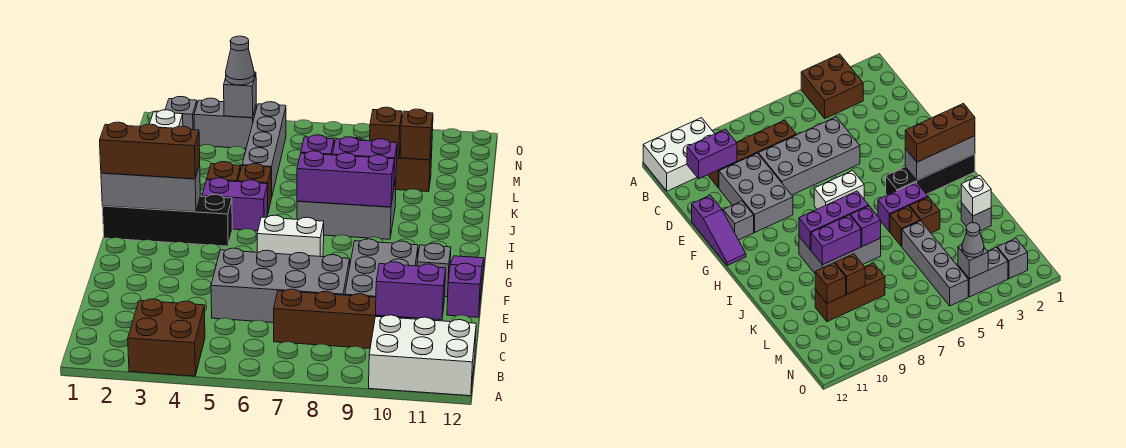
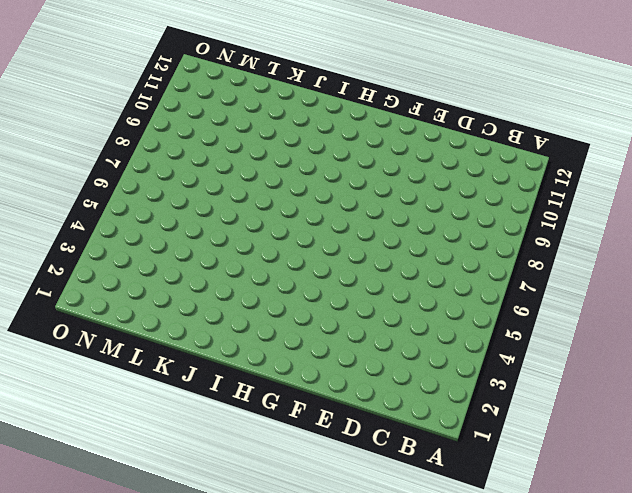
none -> brown 2x2 brick [128,299,205,376]
none -> white 2x3 brick [369,315,476,396]
none -> brown 1x4 brick [274,289,410,348]

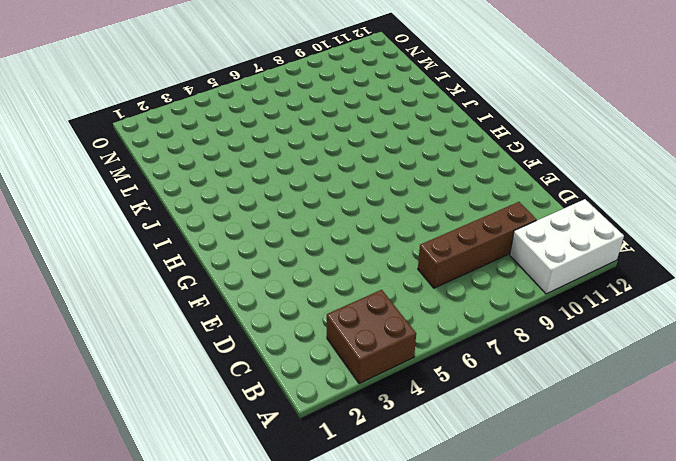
none -> grey 2x4 brick [211,248,350,323]
none -> grey 2x3 brick [345,239,418,319]
none -> purple 1x3 slope [447,256,484,317]

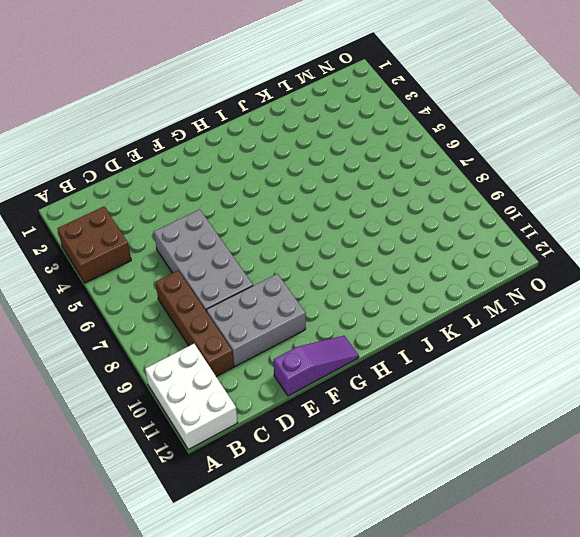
none -> grey 1x1 brick [417,243,451,297]
none -> white 1x2 brick [257,215,324,257]
none -> black 1x4 brick [102,194,232,246]

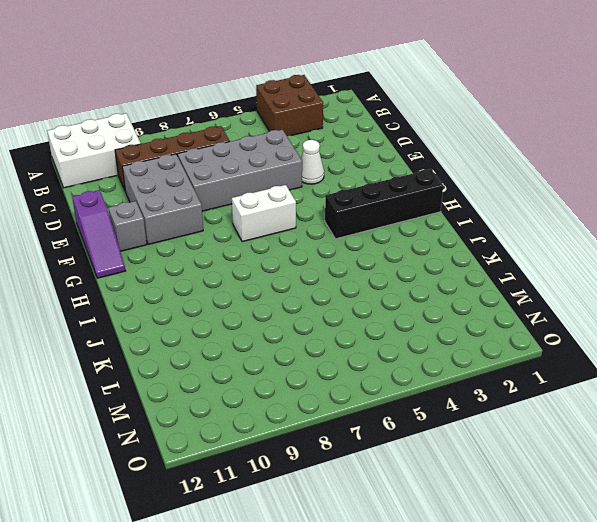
white 1x1 cone [301,140,324,184] -> none
none -> purple 1x2 brick [202,178,268,231]
none -> grey 2x3 brick [297,179,396,239]
none -> brown 1x1 brick [207,162,240,182]

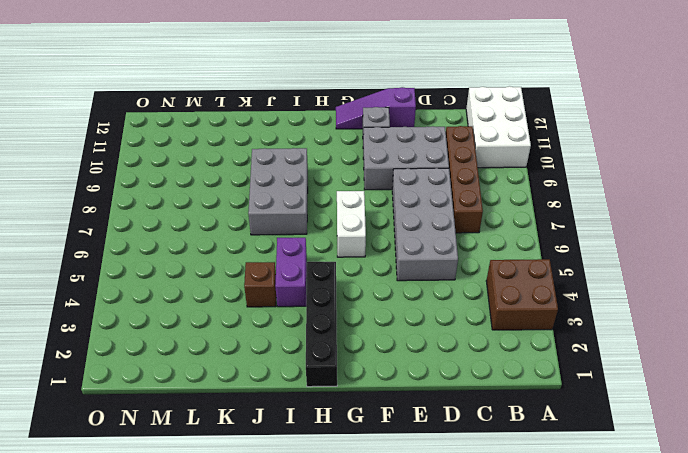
none -> brown 1x1 brick [238,164,271,212]
none -> grey 1x1 brick [961,203,991,231]
none -> grey 1x4 brick [242,102,286,198]

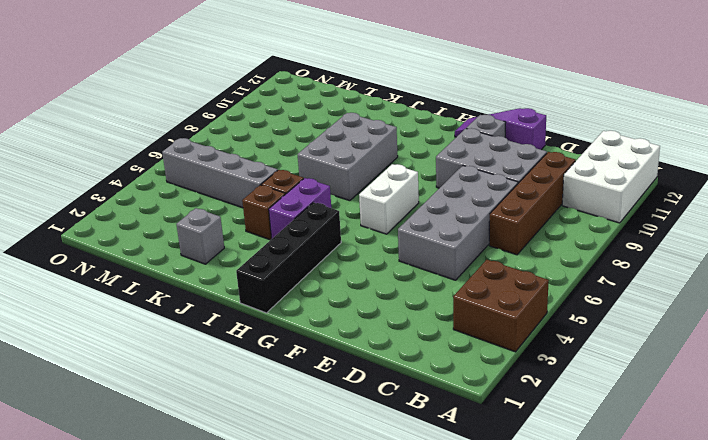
none -> brown 1x3 brick [356,138,432,192]
none -> grey 1x1 brick [165,96,197,130]
none -> grey 1x2 brick [194,98,256,149]

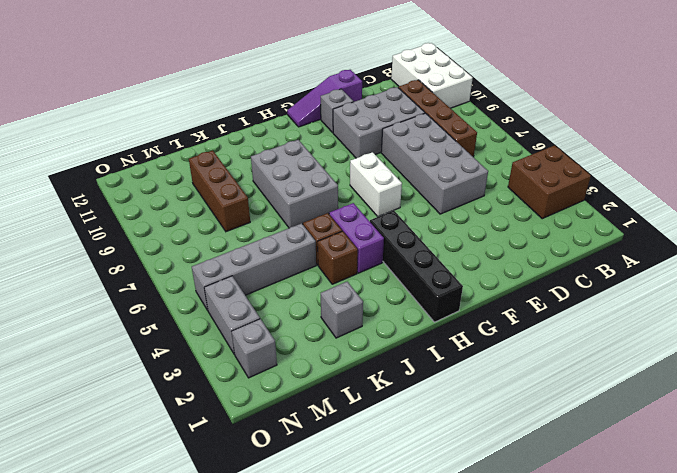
none -> purple 1x2 brick [376,262,446,320]
none -> grey 1x3 brick [101,165,200,212]
none -> purple 1x3 brick [297,151,394,207]

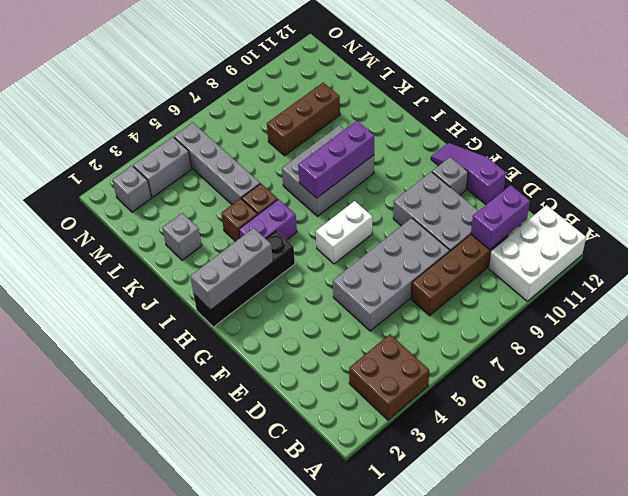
none -> purple 1x1 brick [301,135,334,155]
none -> purple 1x2 brick [332,137,397,185]
none -> white 1x1 brick [150,110,183,129]

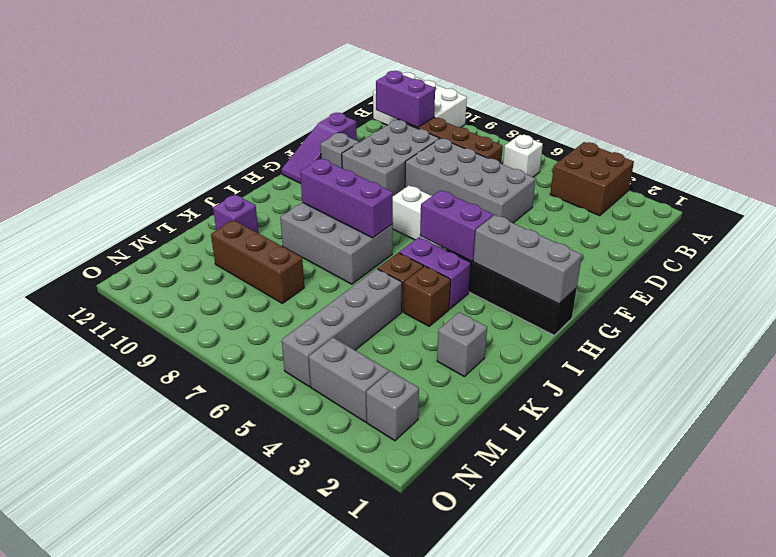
white 1x1 brick [503,135,543,177] -> white 1x1 brick moved to [150,110,183,129]
purple 1x2 brick [420,190,493,261] -> purple 1x2 brick moved to [332,137,397,185]
purple 1x1 brick [213,195,259,233] -> purple 1x1 brick moved to [301,135,334,155]
none -> brown 1x1 brick [370,107,402,158]
none -> brown 1x1 brick [400,109,433,160]
none -> grey 1x1 brick [224,72,256,118]

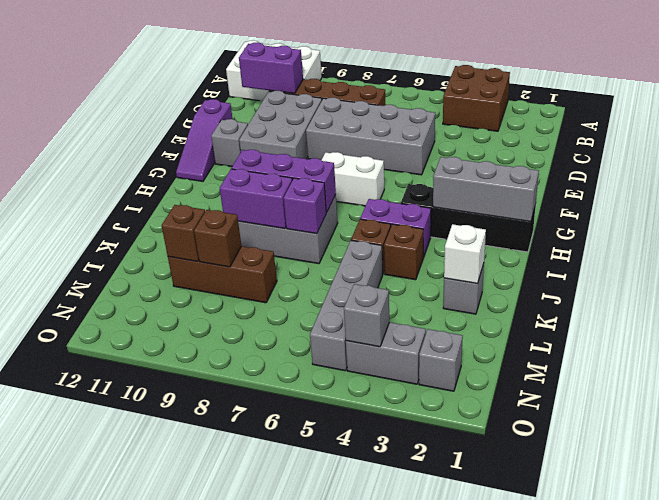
none -> brown 1x3 brick [100,122,200,179]
none -> grey 1x1 cone [226,36,254,85]

